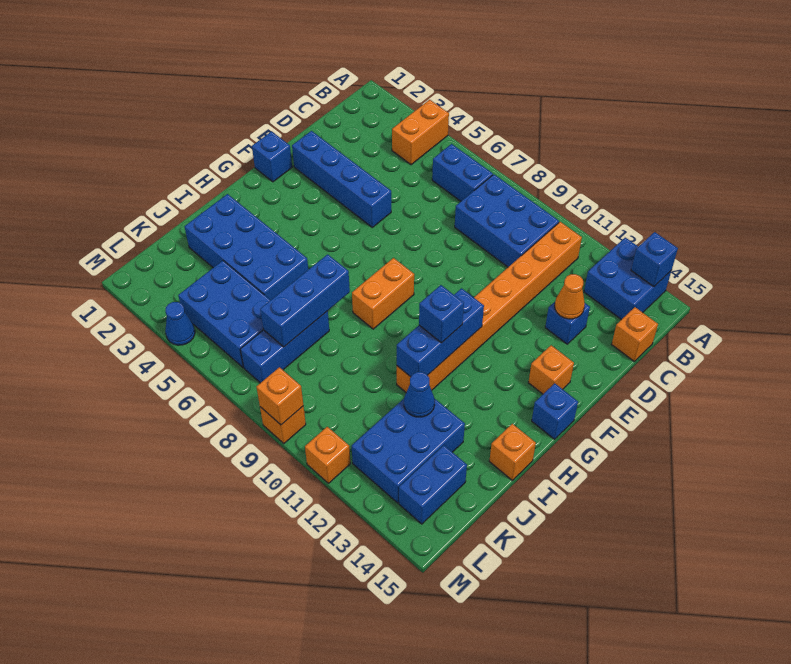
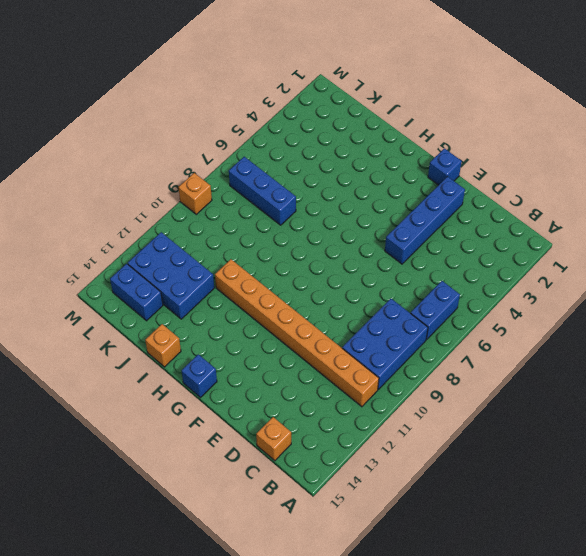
none -> orange 1x2 brick [392,100,449,165]
none -> blue 2x2 brick [584,238,671,320]
none -> blue 1x1 brick [545,302,590,344]

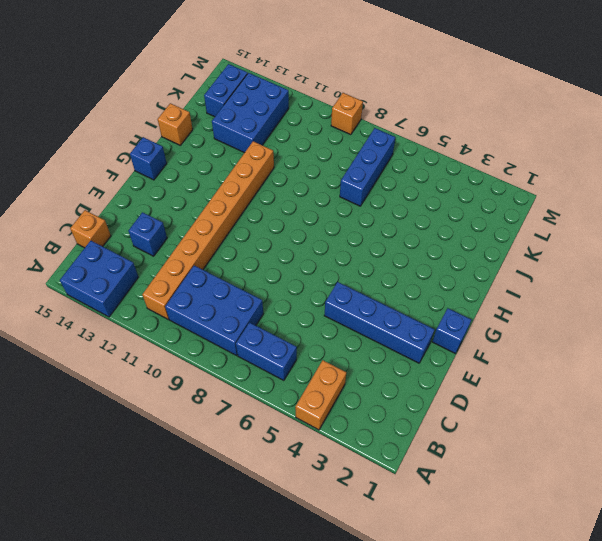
none -> orange 1x1 brick [528,345,574,394]
none -> orange 1x2 brick [352,258,414,329]
none -> blue 2x4 brick [185,194,308,300]

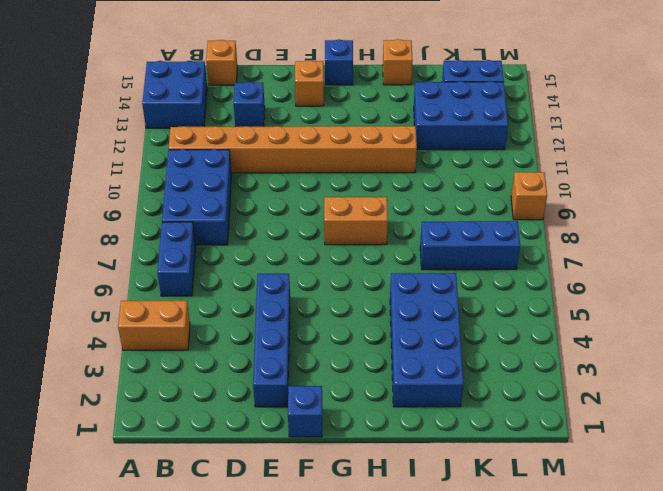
none -> blue 2x3 brick [178,261,270,367]
none -> blue 1x1 cone [165,302,195,345]
none -> orange 1x1 brick [305,427,350,483]

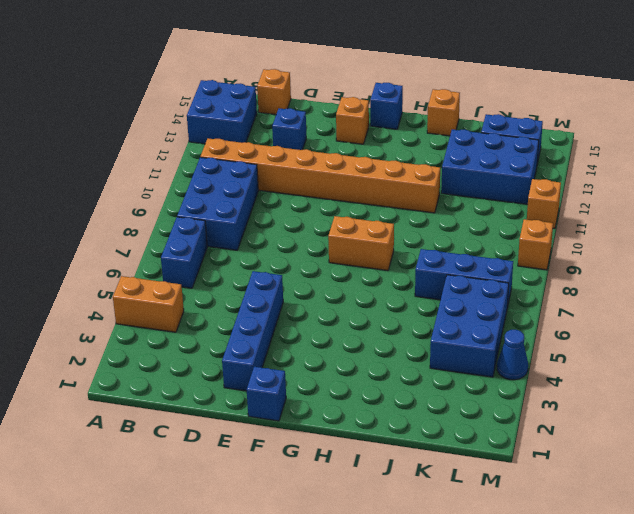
none -> blue 2x4 brick [185,194,308,300]
none -> blue 1x1 brick [631,232,678,287]
none -> orange 1x1 cone [555,274,585,319]

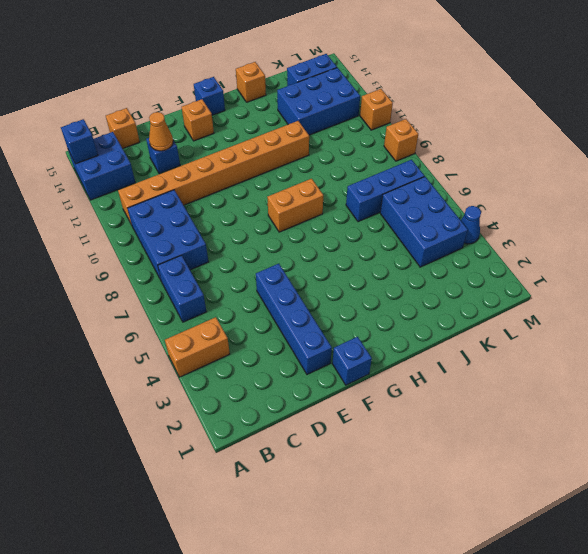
none -> blue 2x4 brick [185,194,308,300]
none -> blue 1x3 brick [397,288,484,377]
none -> blue 1x3 brick [260,254,350,347]

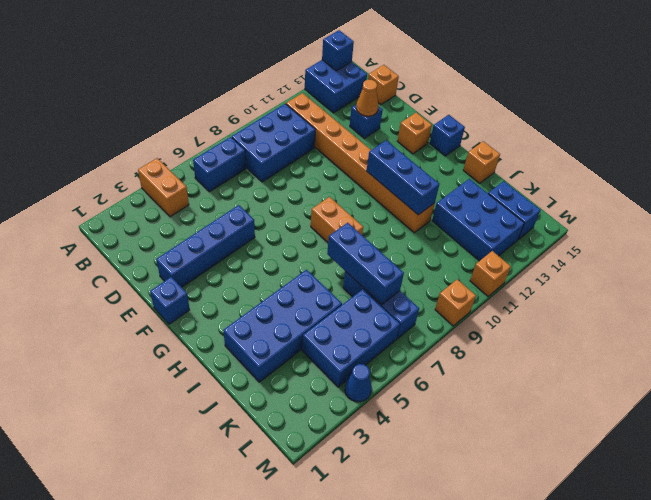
none -> blue 1x1 cone [404,372,435,417]
none -> orange 1x1 brick [256,367,303,425]
none -> blue 1x1 brick [419,285,464,343]

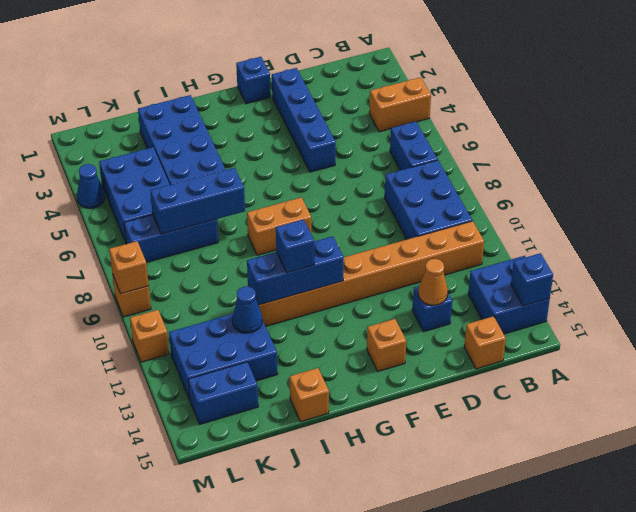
none -> blue 1x1 brick [532,383,578,439]

